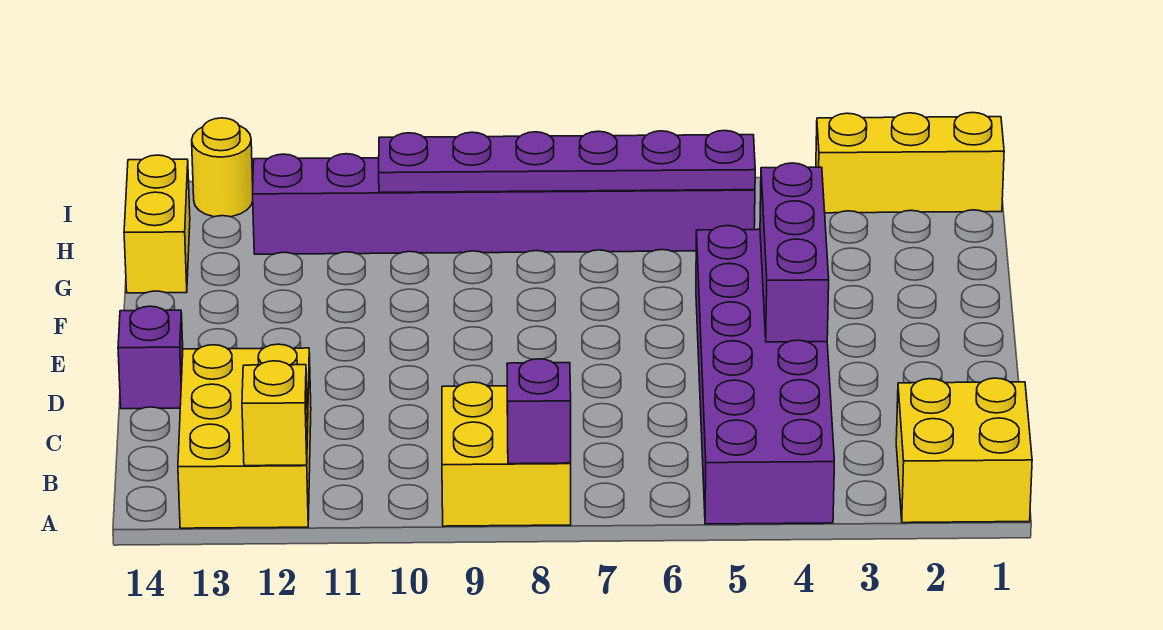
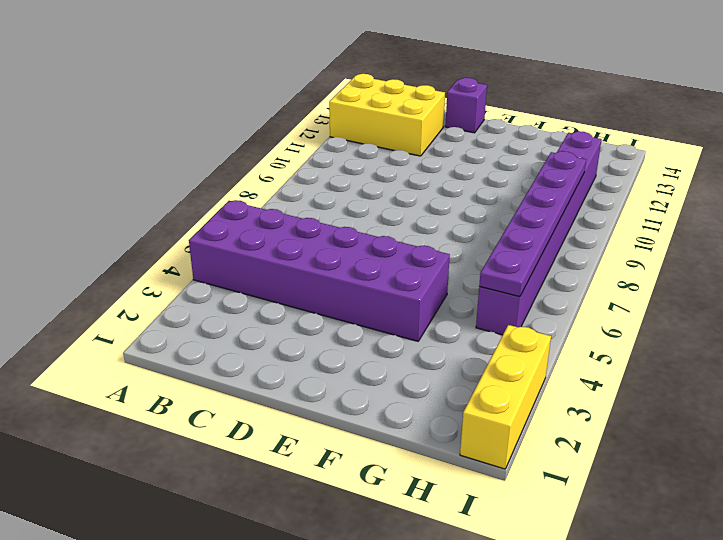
none -> yellow 2x2 brick [896,378,1032,523]
none -> yellow 2x2 brick [442,382,571,526]
none -> yellow 1x2 brick [124,155,190,293]

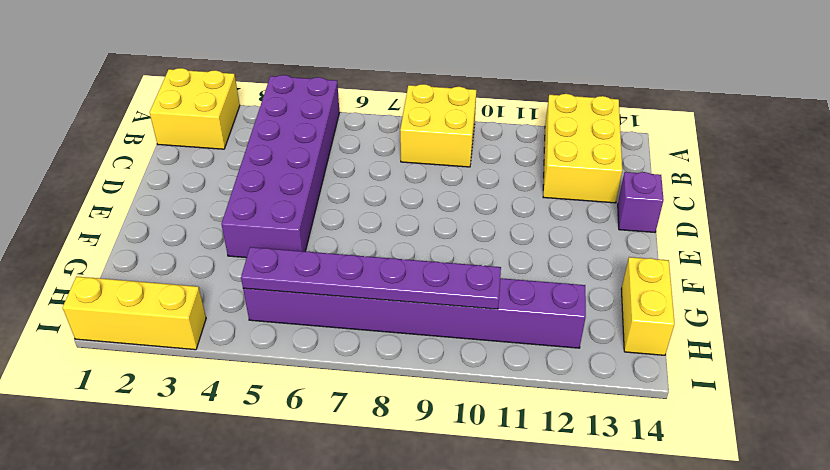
none -> yellow 1x1 round brick [192,118,253,217]
none -> purple 1x1 brick [507,359,571,464]
none -> yellow 1x1 brick [242,361,308,466]

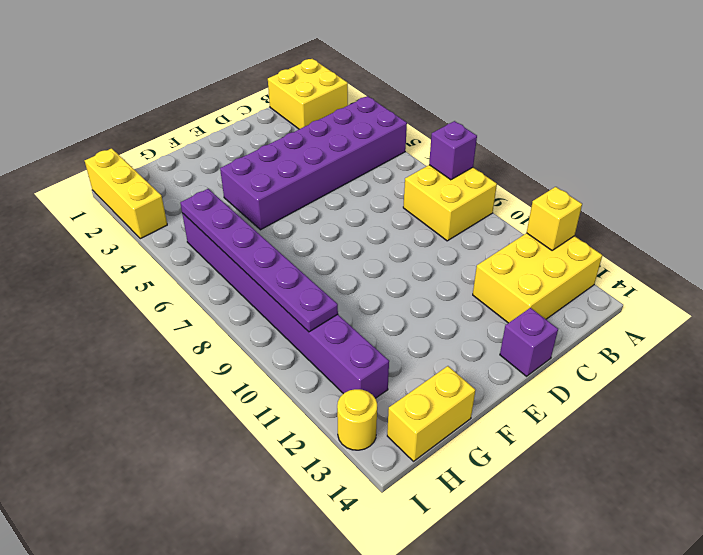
none -> purple 1x3 brick [760,163,829,342]

